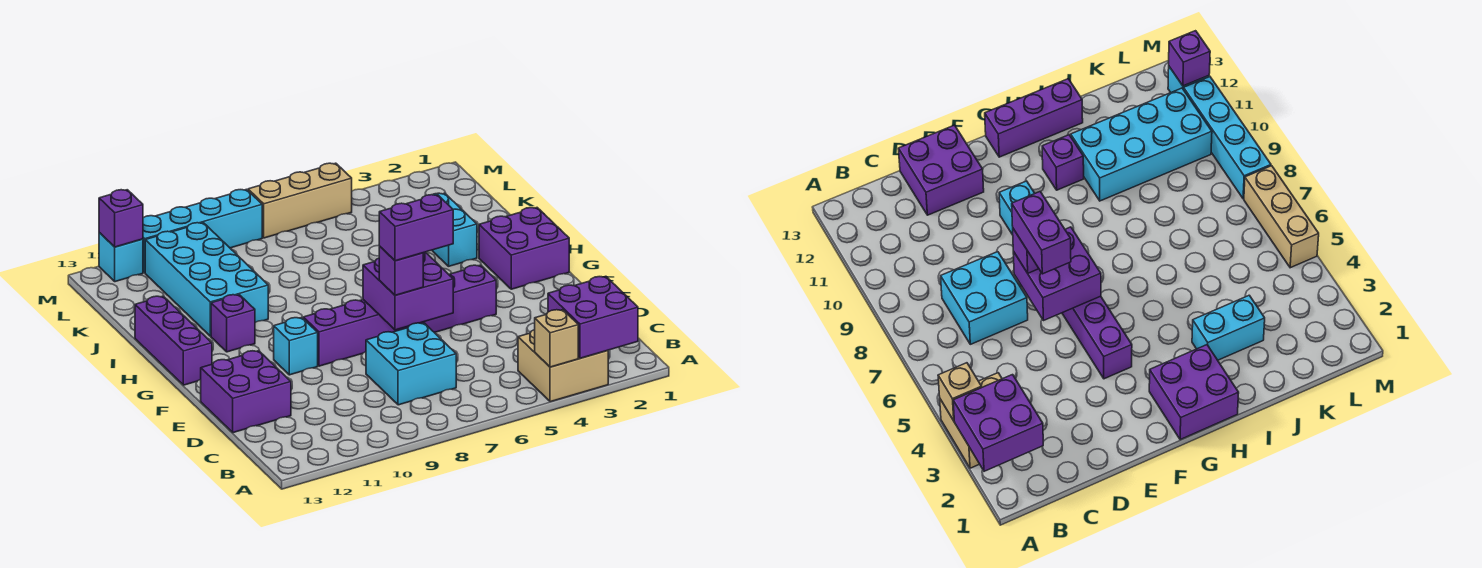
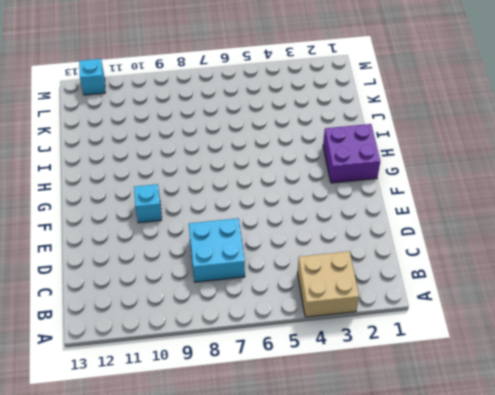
none -> purple 2x2 brick [201,351,291,433]
none -> purple 1x6 brick [303,265,496,366]
none -> purple 1x3 brick [135,296,212,385]

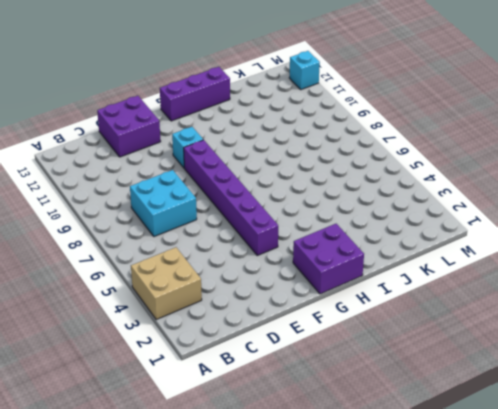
none -> purple 1x1 brick [211,295,255,352]
none -> cyan 1x2 brick [432,193,477,266]
none -> cyan 2x4 brick [145,223,268,336]

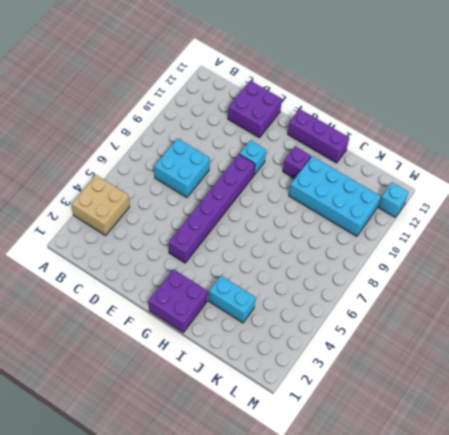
none -> tan 1x3 brick [248,163,352,238]
none -> cyan 1x4 brick [143,189,262,273]
none -> purple 2x2 brick [548,276,638,358]

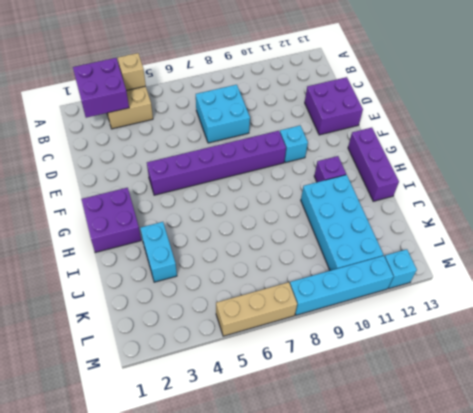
none -> purple 2x2 brick [363,252,453,330]
none -> purple 1x1 brick [99,190,143,247]
none -> purple 1x1 brick [379,246,423,295]

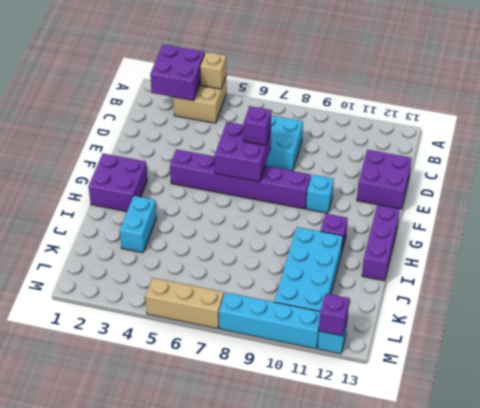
none -> purple 1x2 brick [379,195,453,261]

